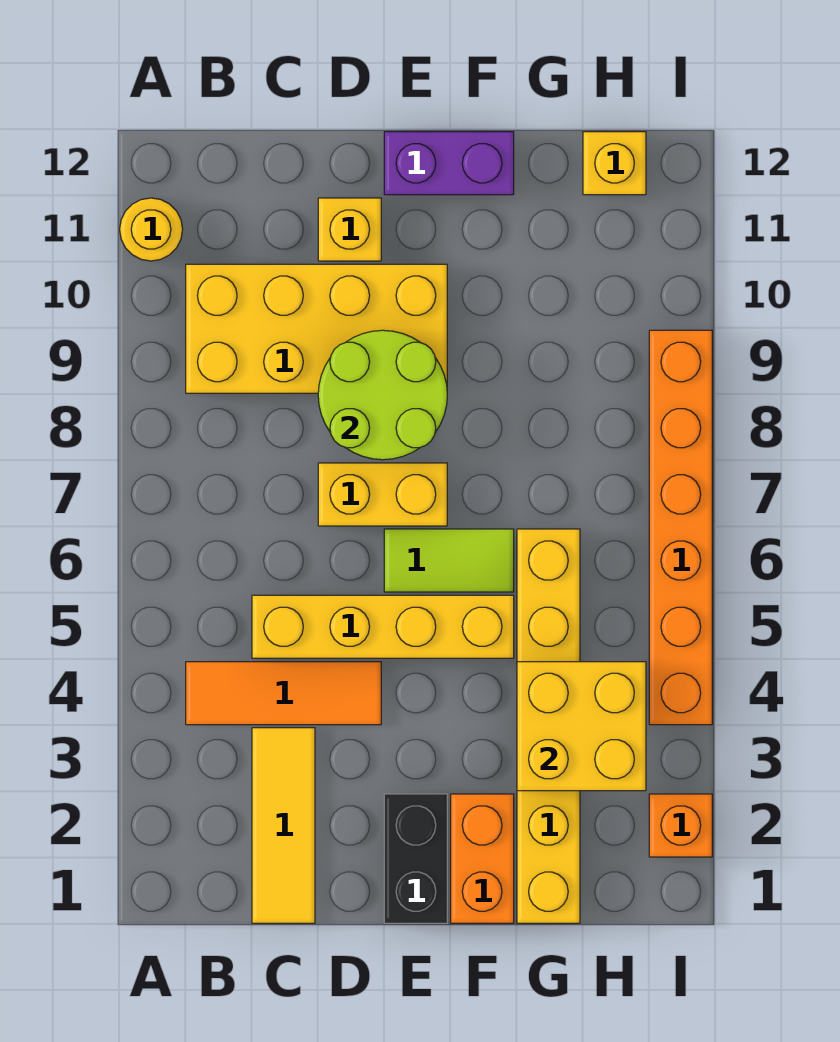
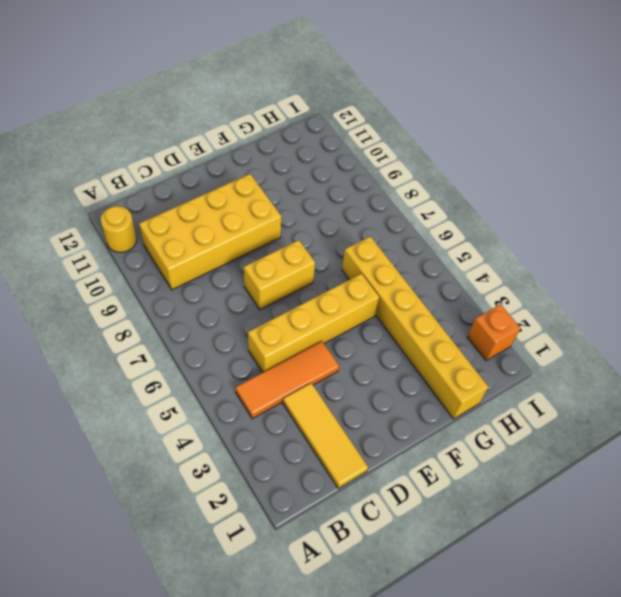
none -> yellow 1x1 brick [318,198,381,261]
none -> black 1x2 brick [384,794,447,923]
none -> lime 1x2 tile [384,529,514,592]

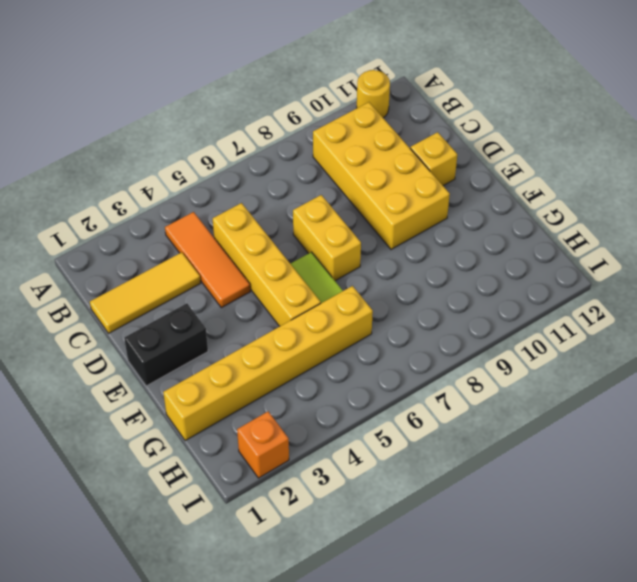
none -> purple 1x2 brick [384,132,514,195]
none -> orange 1x2 brick [451,794,514,923]
none -> yellow 1x1 brick [583,132,646,195]

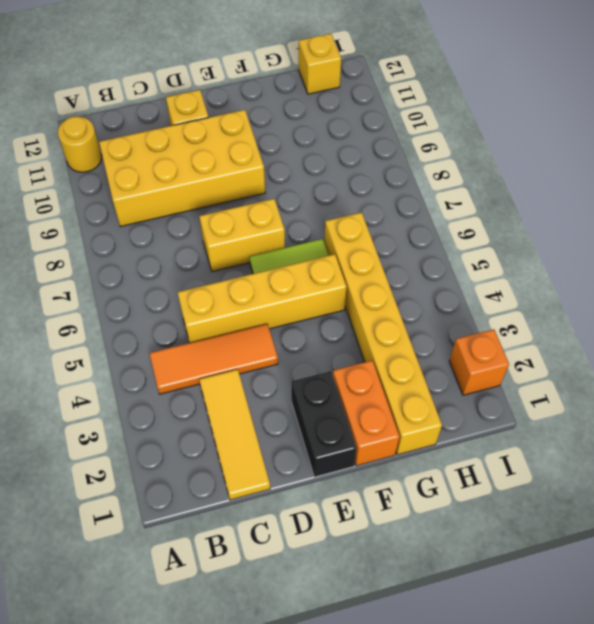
none -> purple 1x2 brick [384,132,514,195]
none -> orange 1x6 brick [649,330,712,725]
none -> lime 2x2 round brick [318,330,447,460]

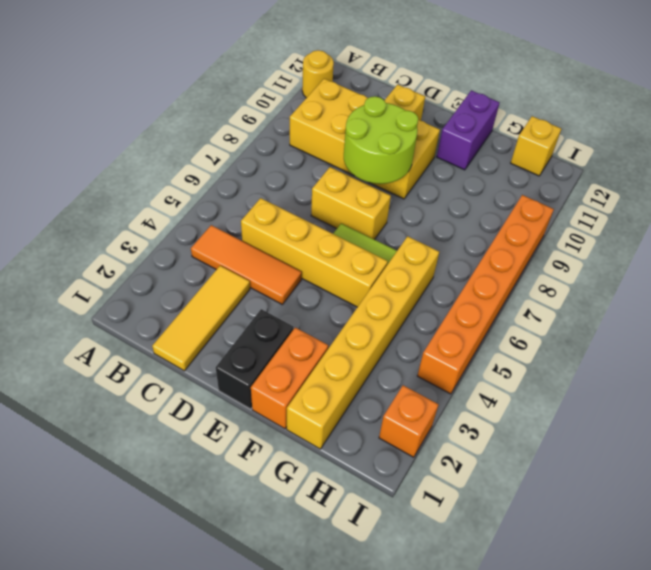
purple 1x2 brick [437,90,500,170] -> purple 1x2 brick turned to [384,132,514,195]
none -> yellow 2x2 brick [517,662,646,791]

